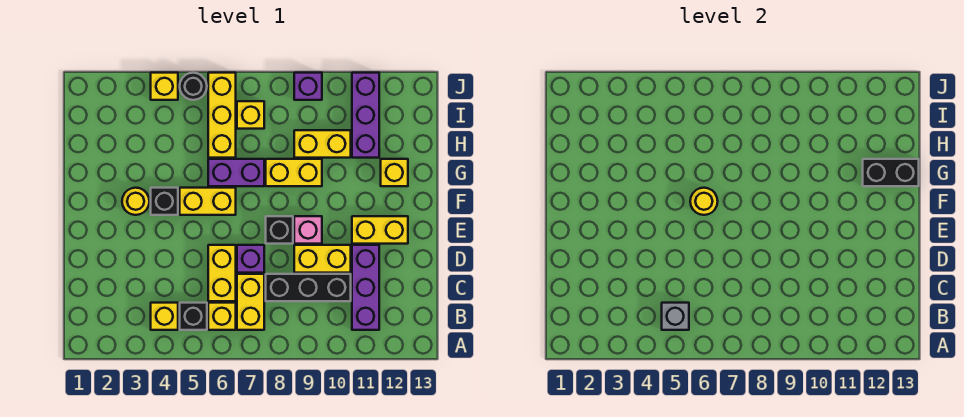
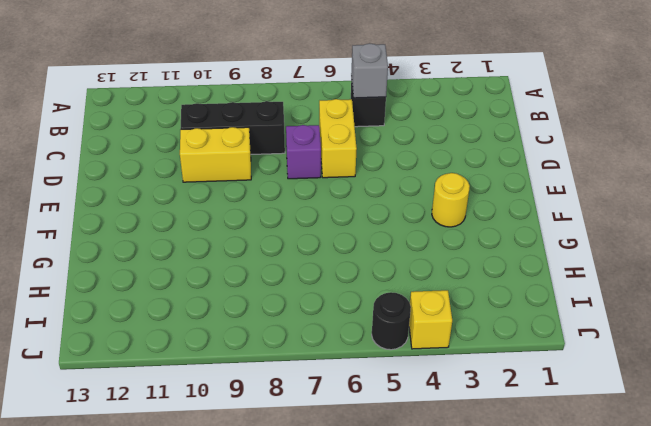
none -> yellow 1x1 brick [151,303,178,330]
none -> yellow 1x1 brick [208,303,236,330]
none -> yellow 1x2 brick [237,274,264,330]

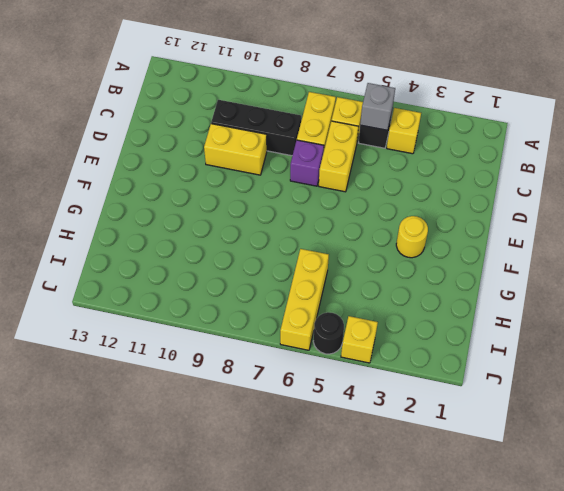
none -> purple 1x3 brick [352,245,379,330]
none -> black 1x1 brick [266,216,293,244]
none -> pink 1x1 brick [294,216,322,244]

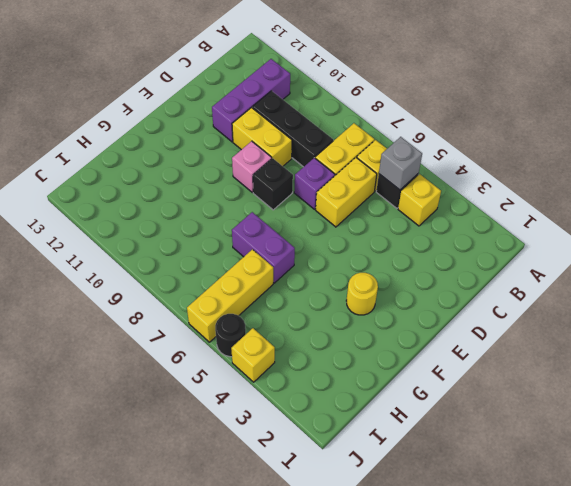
none -> yellow 1x2 brick [352,216,408,244]
none -> black 1x1 brick [151,188,178,215]
none -> yellow 1x2 brick [180,188,236,215]

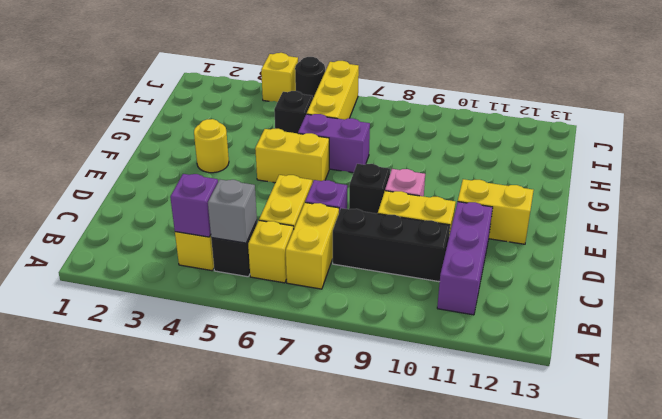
purple 1x1 brick [170,174,218,237] -> purple 1x1 brick moved to [294,73,322,100]
black 1x1 brick [274,91,313,133] -> black 1x1 brick moved to [151,188,178,215]
none -> yellow 1x2 brick [266,159,322,186]
none -> yellow 1x1 brick [381,159,408,186]
none -> yellow 1x2 brick [294,130,351,158]

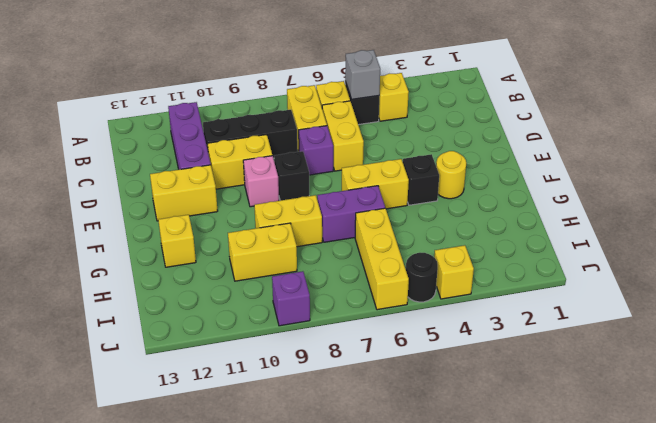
none -> purple 1x3 brick [352,73,379,158]
none -> yellow 1x1 brick [237,101,264,129]
none -> yellow 1x1 round brick [690,188,718,215]

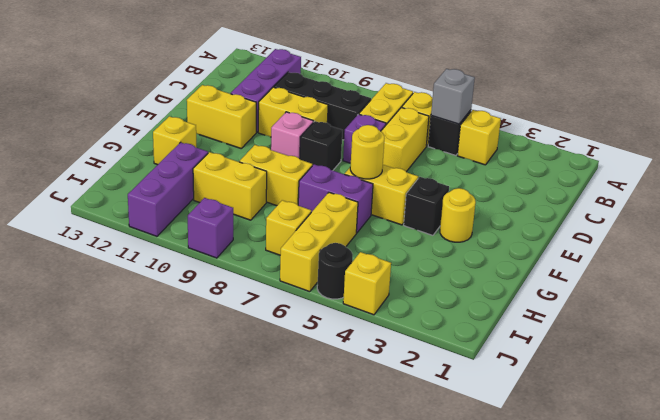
none -> black 1x2 brick [863,159,919,186]

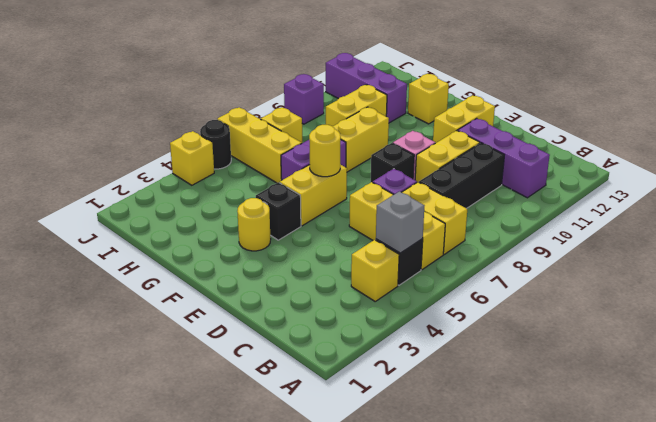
none -> black 1x2 brick [863,159,919,186]

